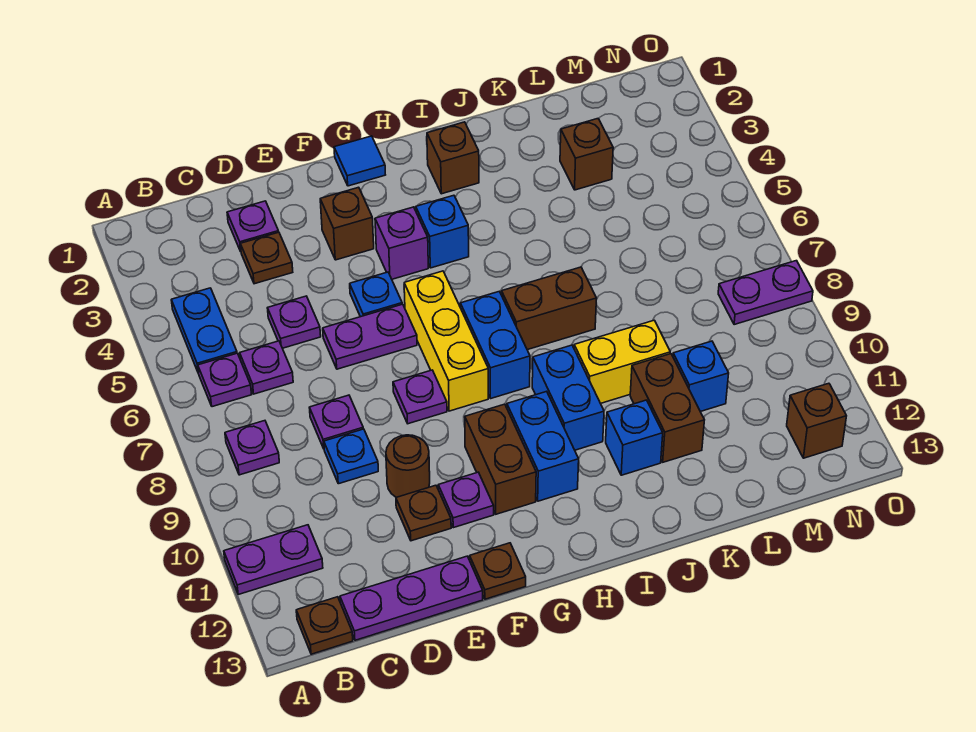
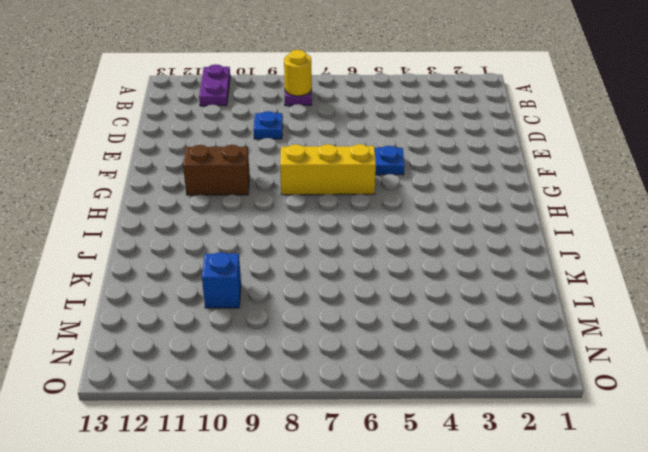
yellow 1x1 round brick [284,50,312,96] -> none
none -> blue 1x2 plate [171,288,237,373]
none -> purple 1x1 plate [198,353,252,407]
none -> brown 1x1 plate [296,597,353,654]
none -> purple 1x1 plate [240,341,293,394]

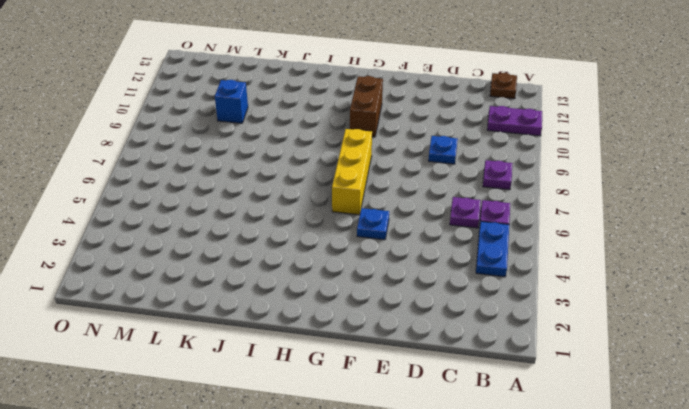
none -> purple 1x3 plate [340,556,483,640]
none -> purple 1x1 plate [227,201,279,251]
none -> brown 1x1 plate [240,232,293,284]
none -> purple 1x1 plate [268,296,321,348]

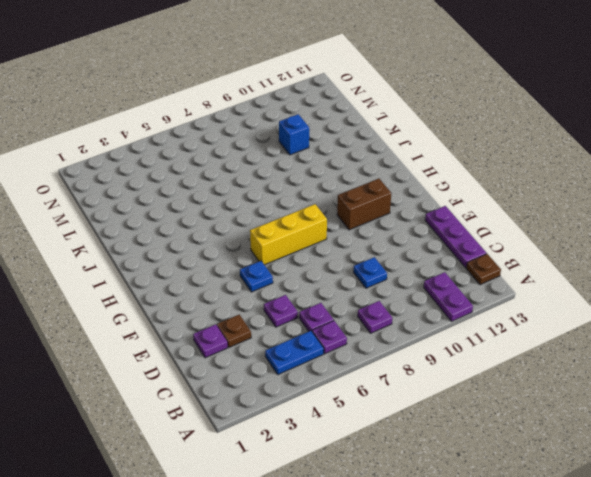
none -> purple 1x1 plate [309,395,363,448]
none -> purple 1x2 plate [323,304,417,369]
none -> brown 1x1 round brick [386,435,430,497]
none -> brown 1x1 plate [396,485,451,541]

